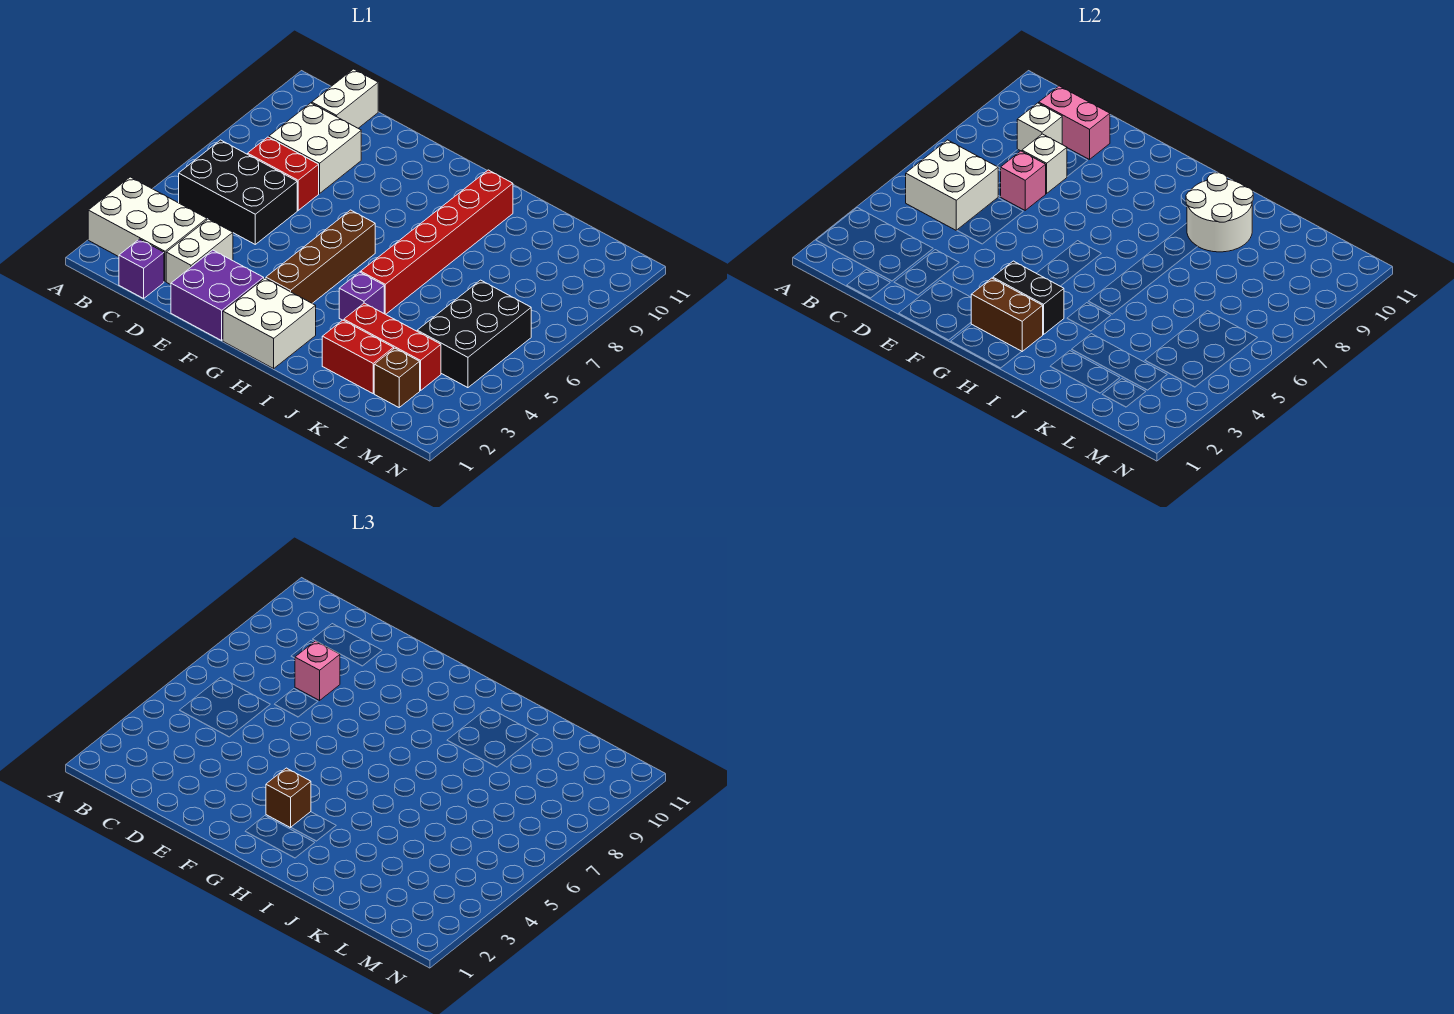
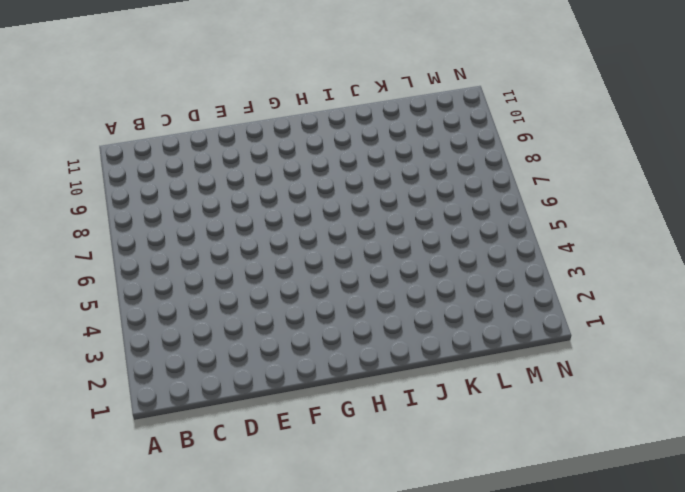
none -> white 2x3 brick [88,177,207,281]
none -> black 2x3 brick [179,140,297,244]
none -> purple 1x1 brick [119,239,164,298]

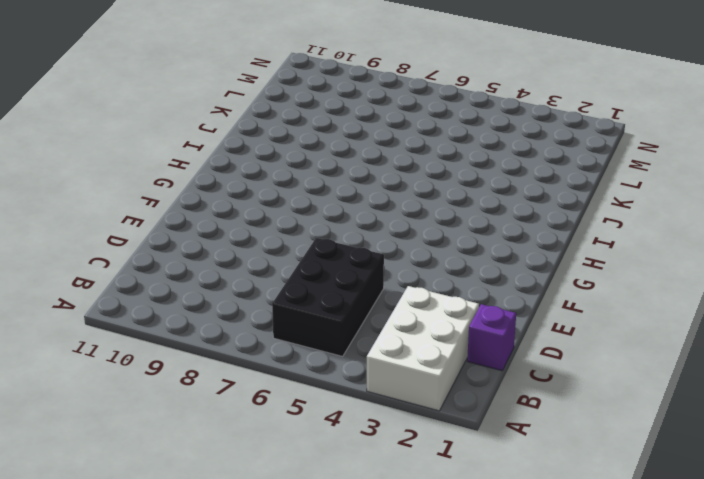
none -> red 1x2 brick [248,137,319,210]
none -> white 2x2 brick [269,103,361,193]
none -> white 1x2 brick [312,69,378,128]

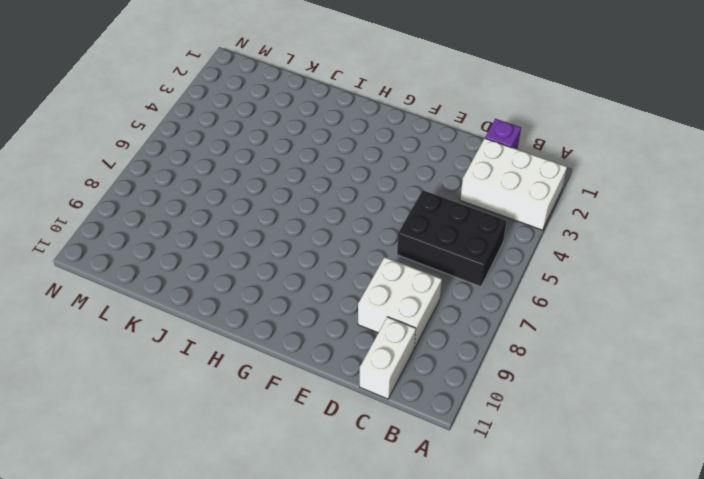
none -> red 1x2 brick [248,137,319,210]
none -> white 1x2 brick [166,219,233,285]
none -> purple 2x2 brick [171,250,264,340]

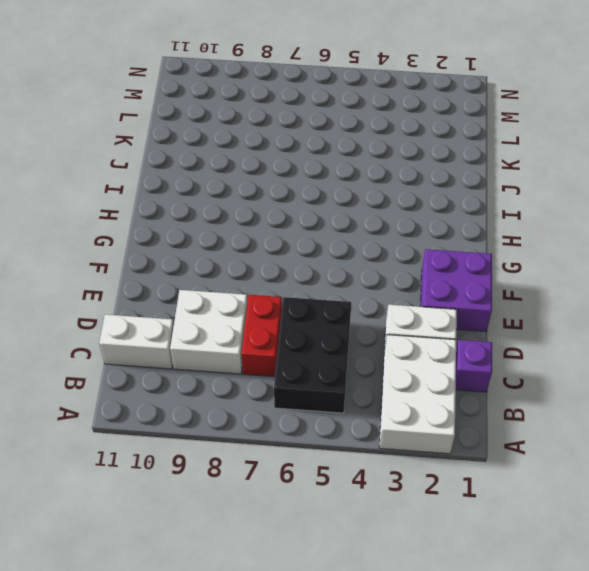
none -> white 2x2 brick [223,278,316,368]
none -> brown 1x4 brick [266,210,375,303]
none -> purple 1x1 brick [339,272,384,320]

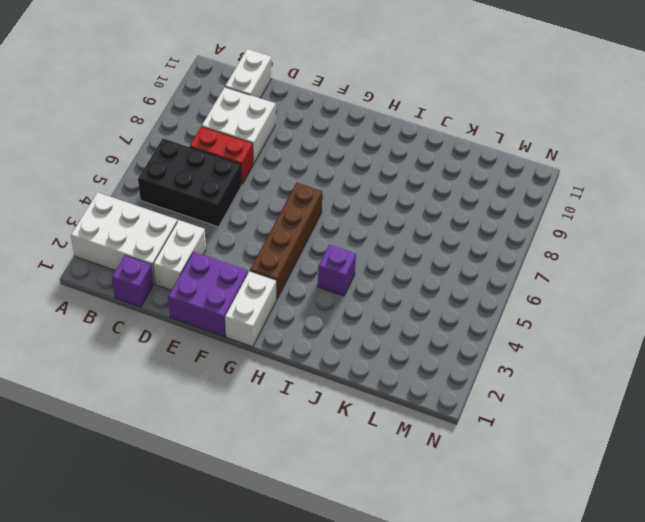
white 1x2 brick [225,271,276,347] -> white 2x2 brick [223,278,316,368]
none -> red 1x6 brick [361,170,513,314]
none -> red 1x2 brick [322,320,394,393]
none -> red 1x3 brick [344,303,441,391]

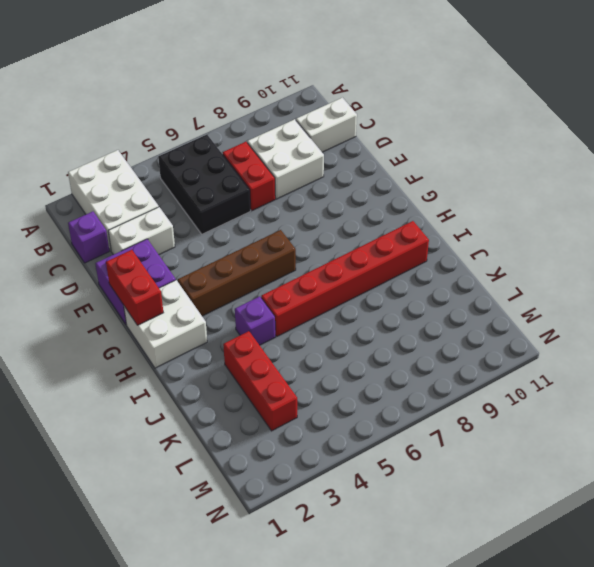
red 1x2 brick [106,250,163,325] -> red 1x2 brick moved to [322,320,394,393]
none -> brown 1x1 brick [374,348,420,407]
none -> black 2x3 brick [417,280,531,388]
none -> white 2x2 brick [906,140,998,230]

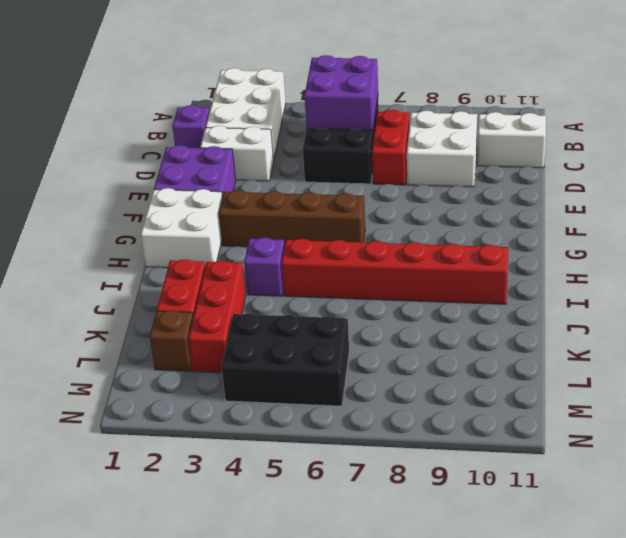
purple 2x2 brick [304,55,378,130] -> white 2x2 brick [906,140,998,230]
none -> white 1x1 brick [1017,103,1062,151]
none -> pink 1x2 brick [1039,86,1110,160]
none -> pink 1x1 brick [1001,151,1046,210]

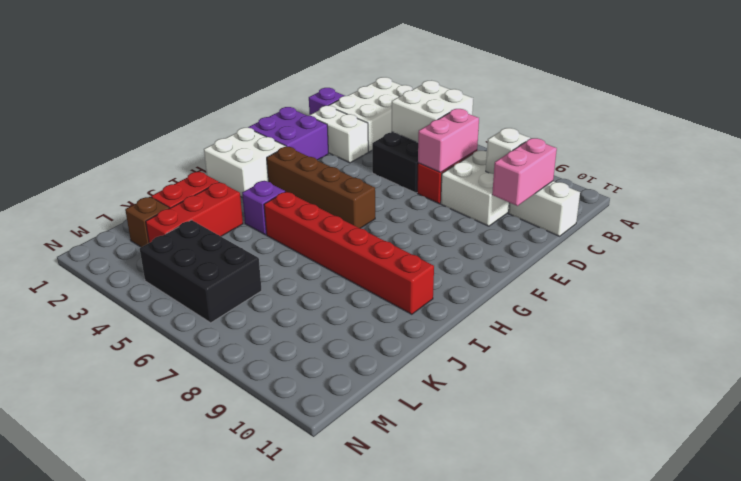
pink 1x2 brick [418,109,479,173] -> pink 1x1 brick [1001,151,1046,210]
none -> white 1x1 brick [1022,134,1067,193]
none -> brown 1x2 brick [971,278,1043,351]
none -> black 1x2 brick [993,261,1064,335]

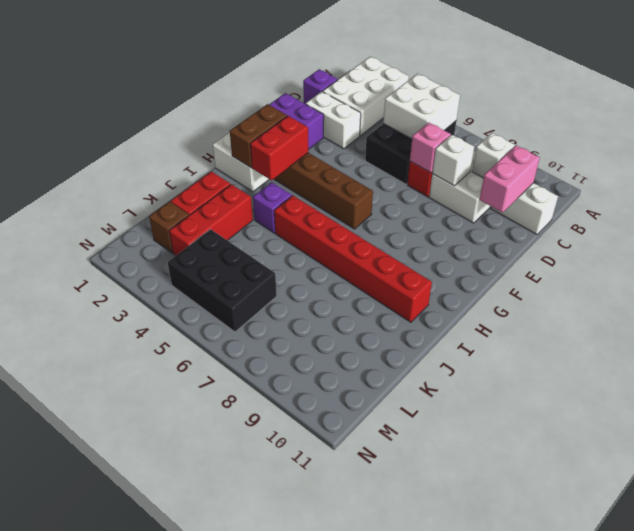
red 1x2 brick [250,116,308,180] -> black 1x2 brick [993,261,1064,335]
none -> white 2x2 round brick [1186,173,1253,252]
none -> pink 1x1 brick [295,641,340,700]
none -> brown 1x1 brick [266,768,311,828]

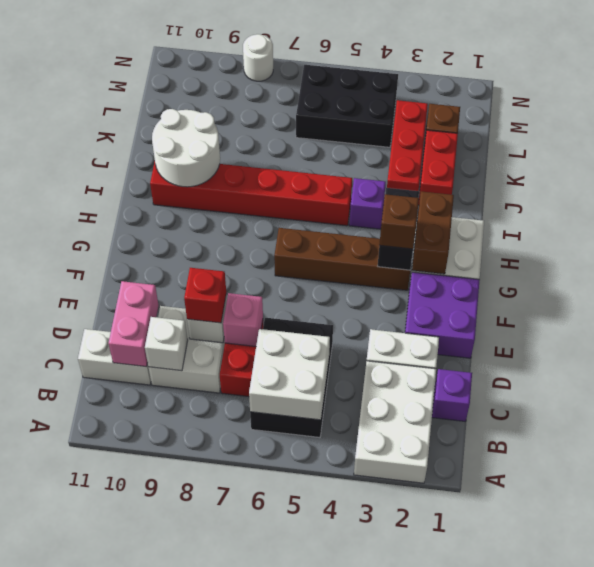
red 1x1 brick [184,268,226,323] -> pink 1x1 brick [295,641,340,700]
white 1x1 round brick [243,34,273,81] -> none

